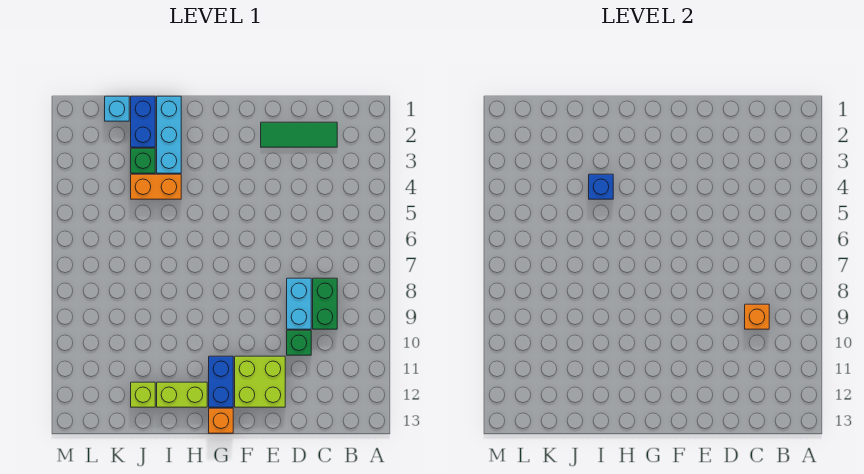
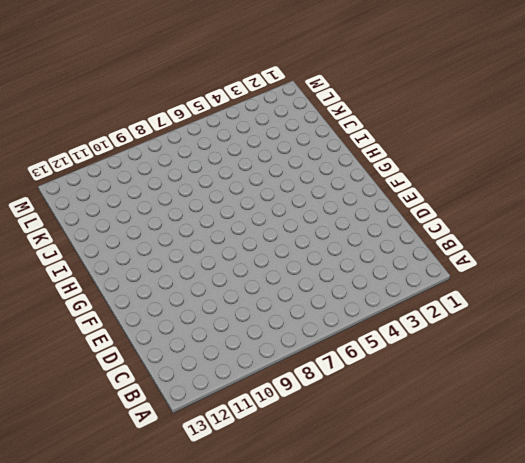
none -> green 1x3 tile [261,122,337,147]
none -> green 1x2 brick [313,278,337,329]
none -> cyan 1x2 brick [287,278,311,329]

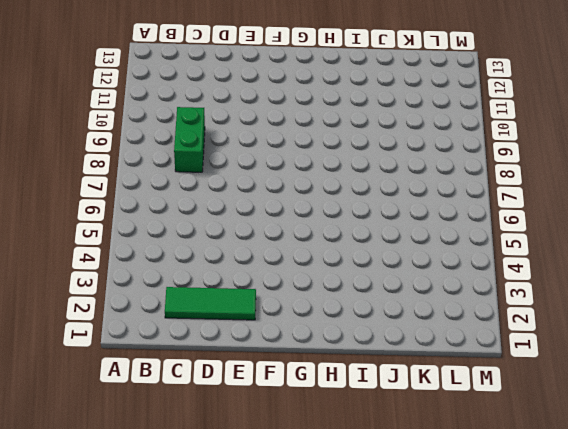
none -> cyan 1x2 brick [287,278,311,329]
none -> green 1x1 brick [287,330,311,355]
none -> lime 2x2 brick [235,356,285,407]

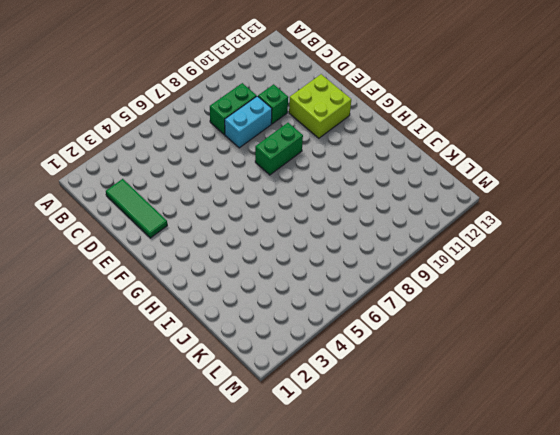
green 1x2 brick [255,123,303,175] -> none
none -> blue 1x2 brick [209,356,233,407]
none -> orange 1x1 brick [209,408,233,433]
none -> lime 1x2 brick [157,382,207,407]

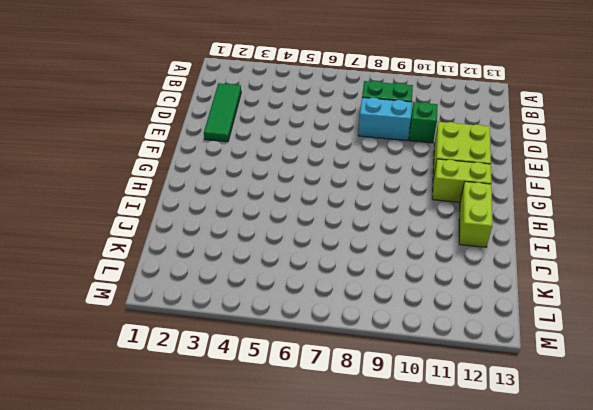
lime 1x2 brick [432,159,491,202] -> blue 1x2 brick [209,356,233,407]
none -> orange 1x1 brick [209,408,233,433]
none -> cyan 1x3 brick [157,96,181,173]
none -> orange 1x2 brick [131,174,181,199]

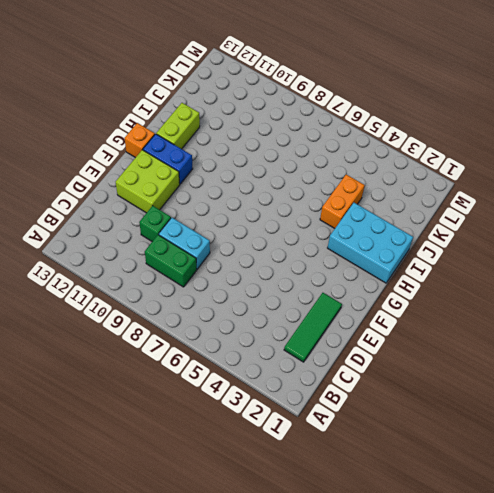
cyan 2x3 brick [328,203,413,283] -> cyan 1x3 brick [157,96,181,173]
none -> blue 1x2 brick [131,96,155,147]
none -> green 1x1 brick [131,148,155,173]
none -> lime 1x1 brick [131,382,155,407]

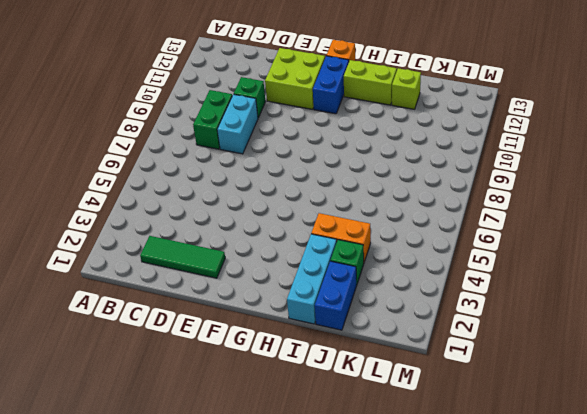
none -> cyan 1x1 brick [105,96,129,121]
none -> orange 1x1 brick [745,304,769,329]
none -> blue 1x1 brick [589,174,613,199]

